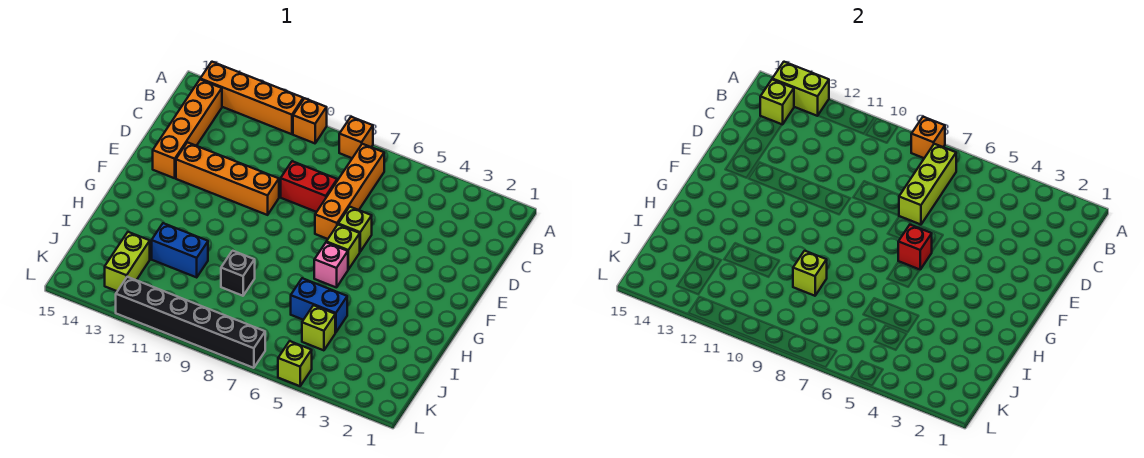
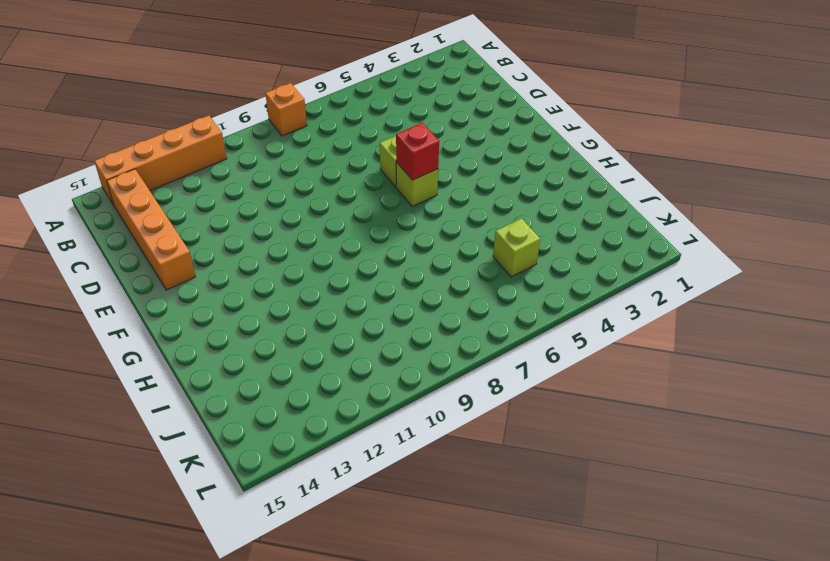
none -> orange 1x1 brick [293,98,327,143]
none -> orange 1x4 brick [315,144,384,239]
none -> red 1x2 brick [281,161,337,212]

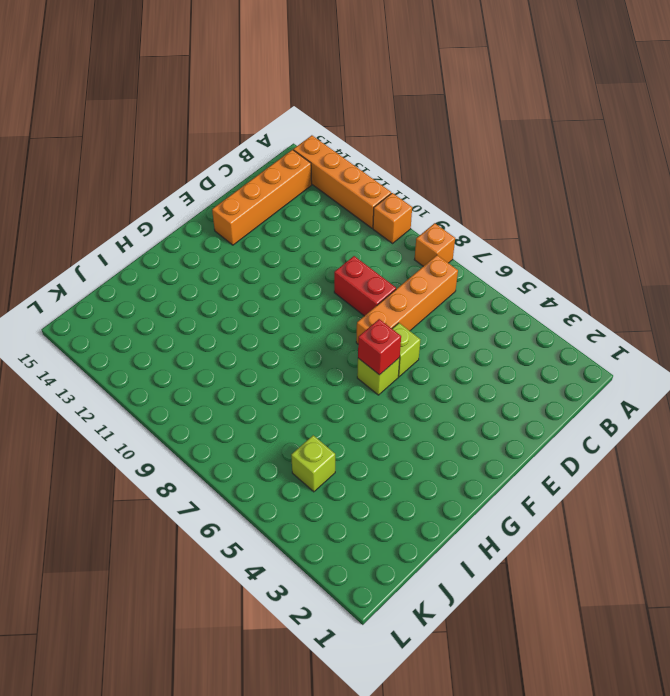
none -> orange 1x4 brick [176,142,279,215]
none -> pink 1x1 brick [314,243,348,288]
none -> blue 1x2 brick [291,278,347,333]

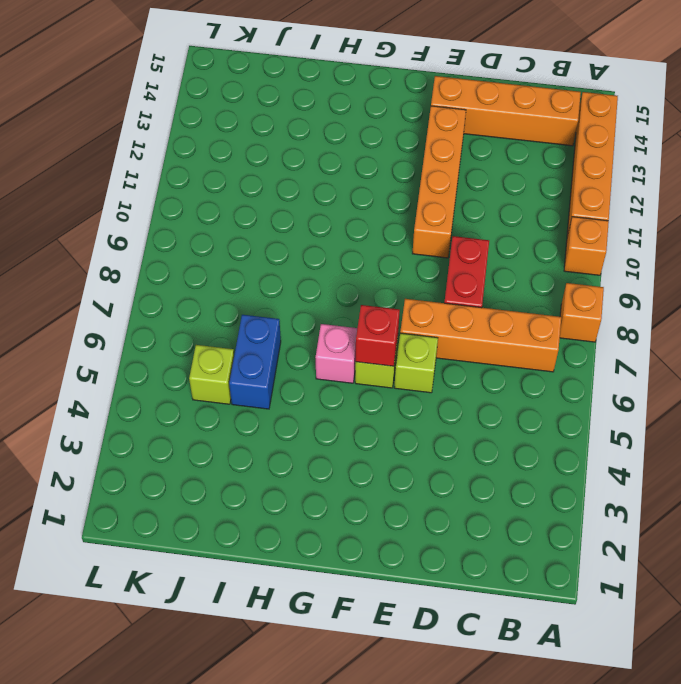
none -> black 1x1 brick [221,251,255,296]
none -> blue 1x2 brick [152,223,208,277]
none -> lime 1x2 brick [105,232,150,291]

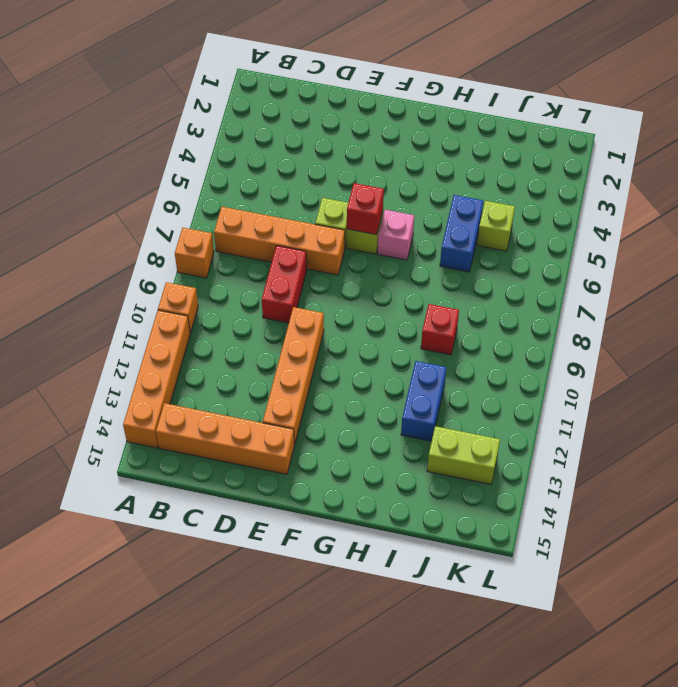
red 1x1 brick [421,304,459,355] -> black 1x1 brick [221,251,255,296]
none -> lime 1x1 brick [278,341,312,386]
none -> black 1x6 brick [116,277,265,368]
none -> orange 1x1 brick [911,117,945,158]

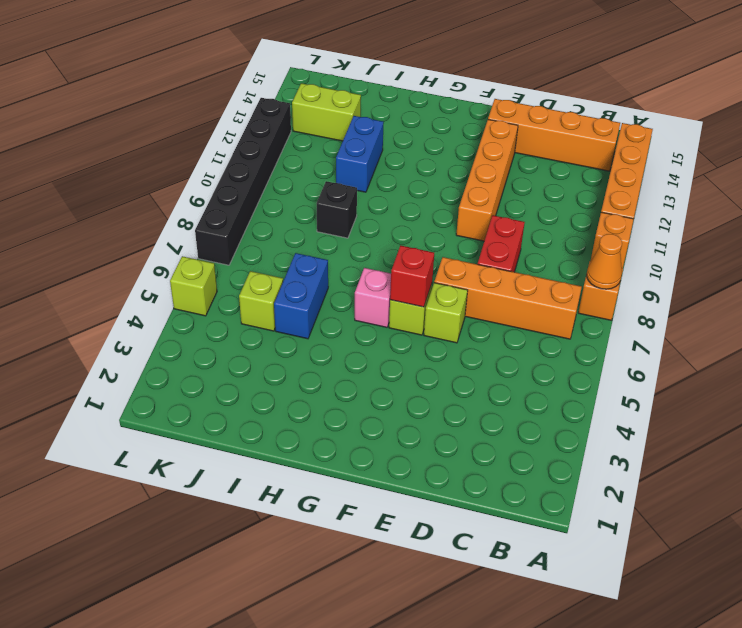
orange 1x1 cone [587,234,622,289] -> orange 1x1 brick [911,117,945,158]
none -> lime 1x2 brick [772,62,829,116]
none -> lime 1x3 brick [899,144,956,225]
none -> lime 1x1 brick [760,80,794,125]

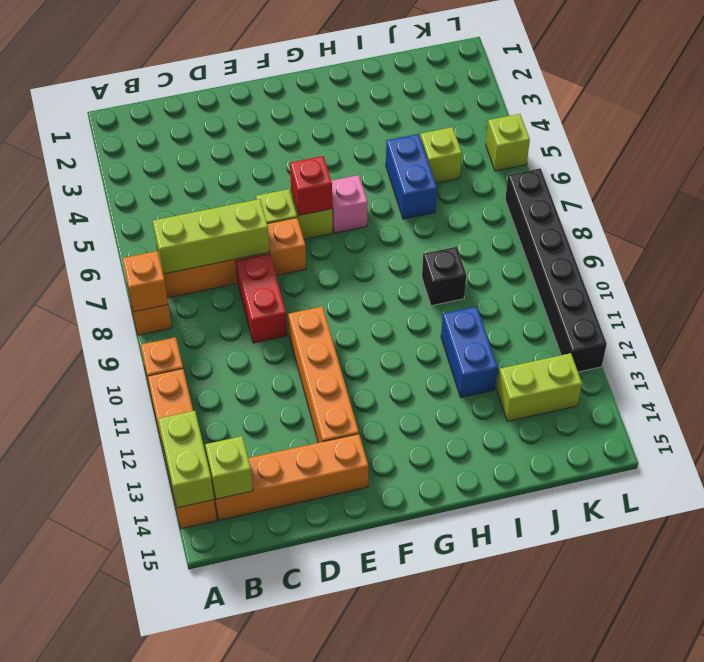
none -> lime 1x1 brick [793,251,827,296]

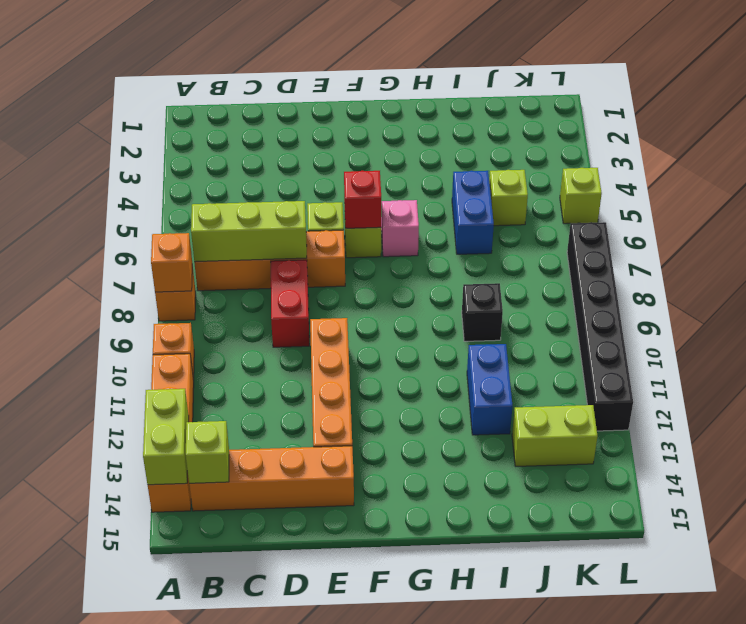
none -> lime 1x1 brick [793,251,827,296]

